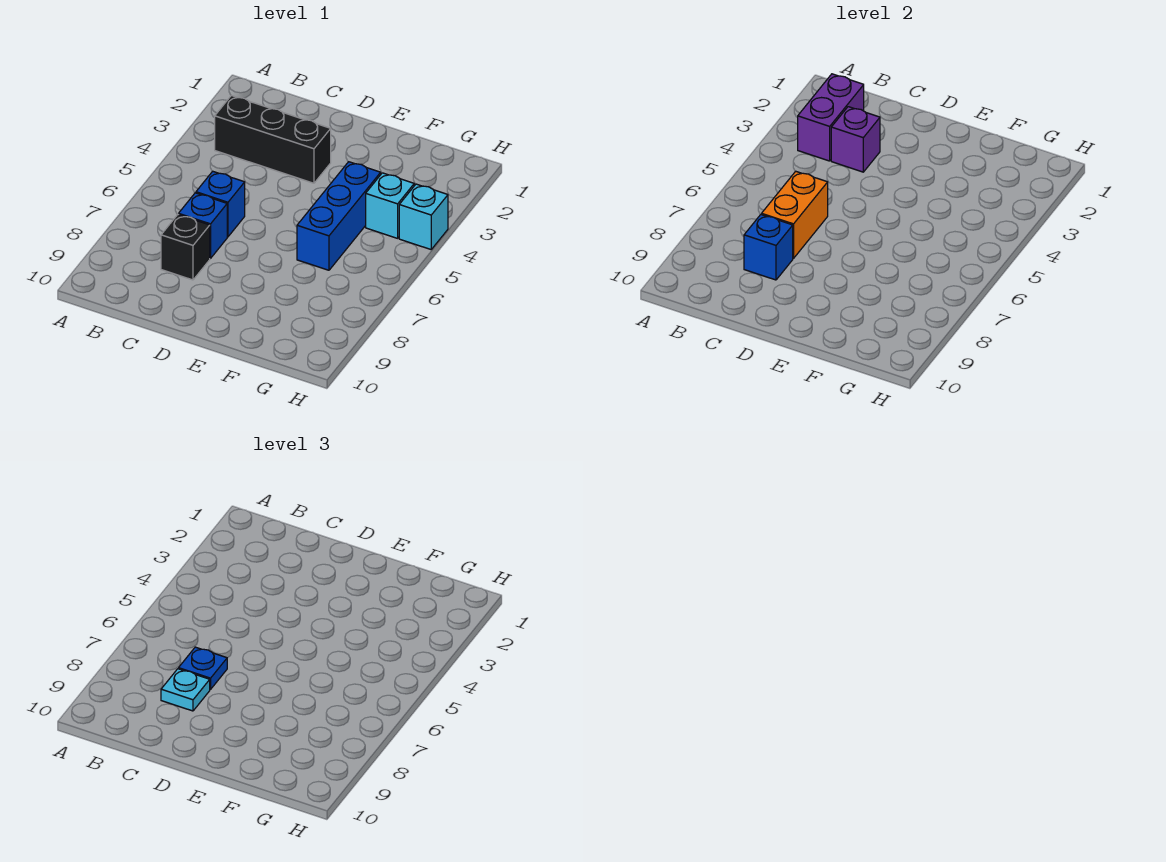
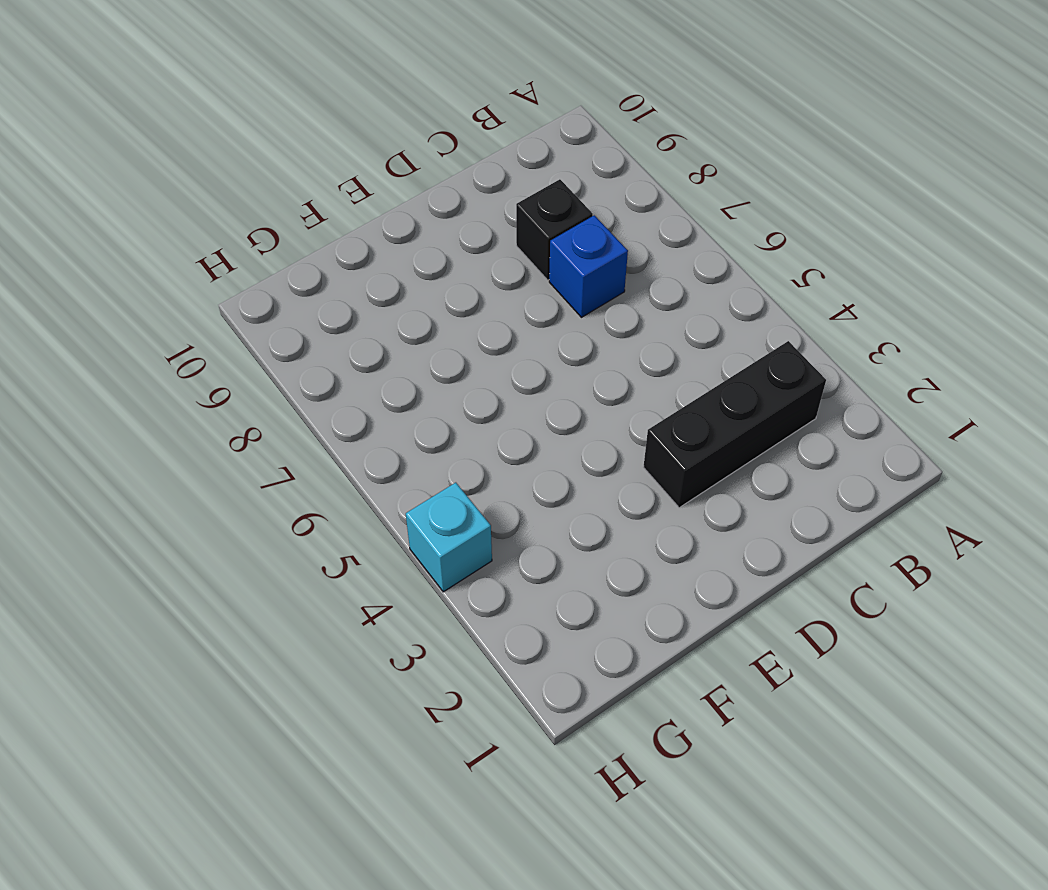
none -> blue 1x1 brick [196,171,245,237]
none -> blue 1x3 brick [297,162,381,270]
none -> cyan 1x1 brick [366,173,414,238]

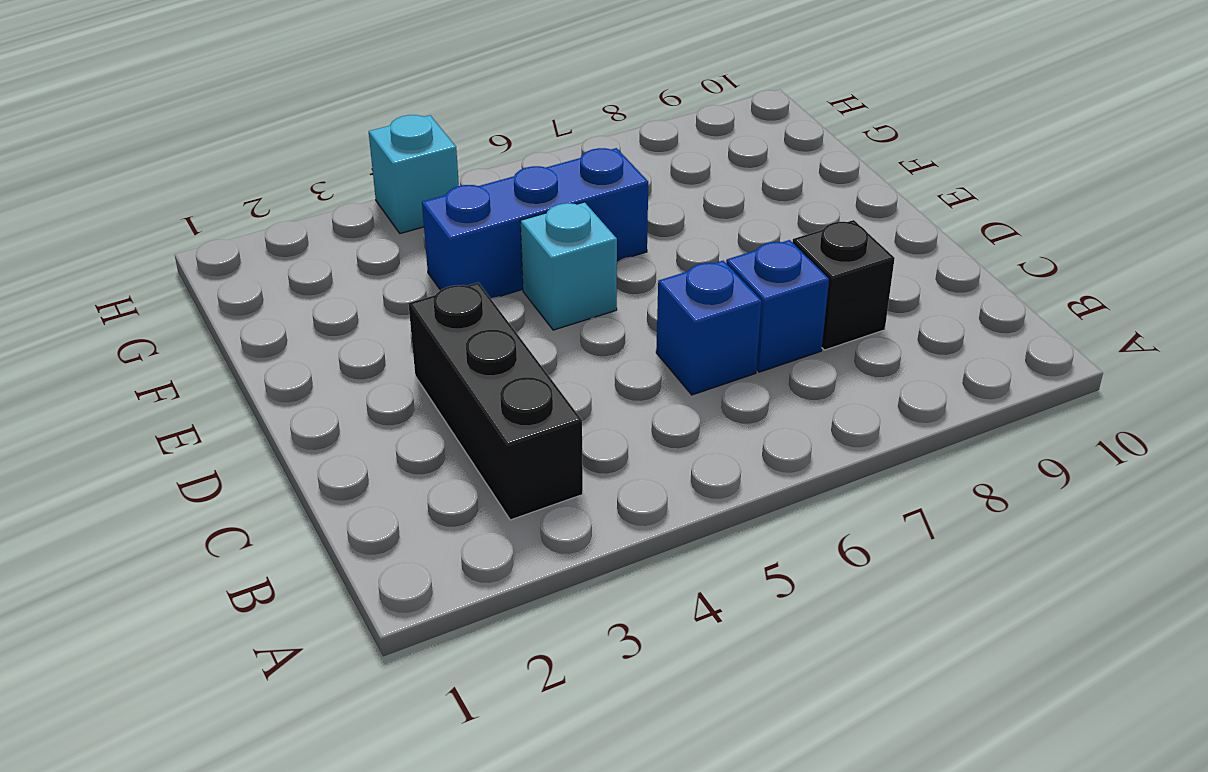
cyan 1x1 brick [520,202,617,330] -> cyan 1x1 brick moved to [366,173,414,238]
none -> purple 1x2 brick [798,74,864,161]
none -> purple 1x1 brick [831,107,880,172]
none -> orange 1x2 brick [762,171,828,258]

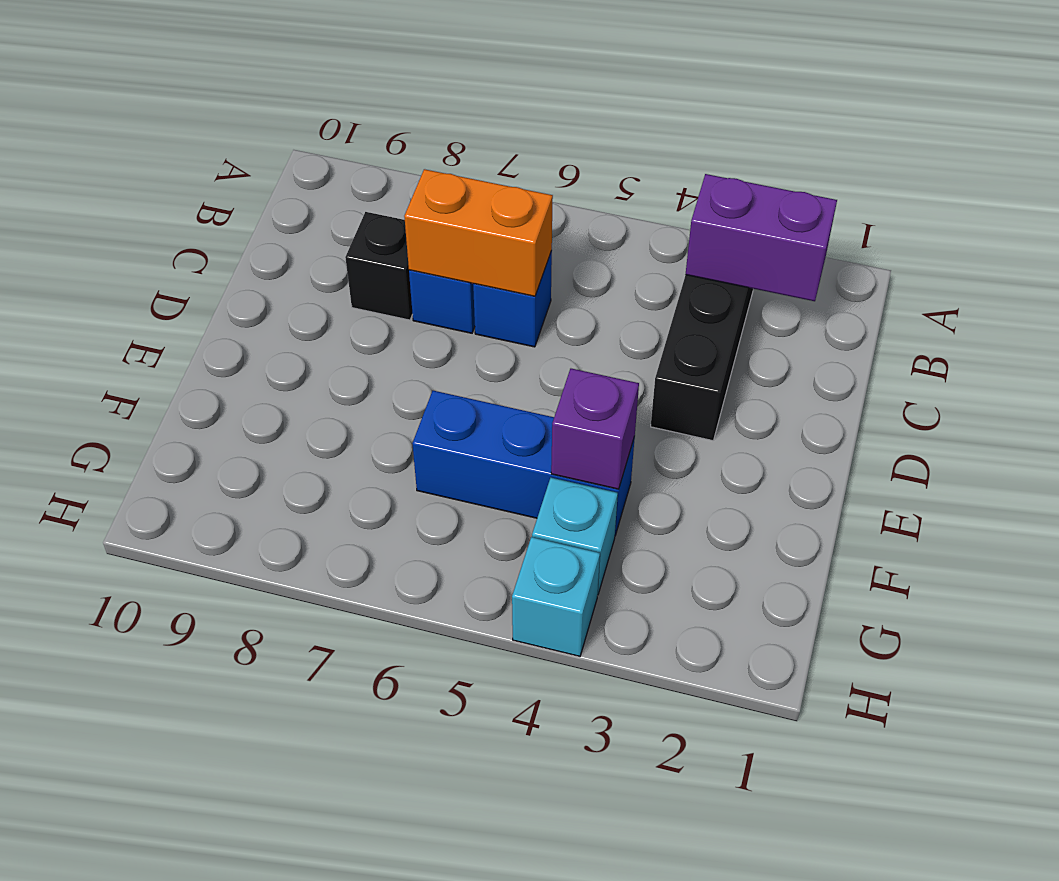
purple 1x1 brick [551,369,639,489] -> purple 1x1 brick moved to [831,107,880,172]
none -> blue 1x1 brick [744,215,793,280]
none -> blue 1x1 plate [179,647,227,689]
none -> cyan 1x1 plate [161,669,210,711]

